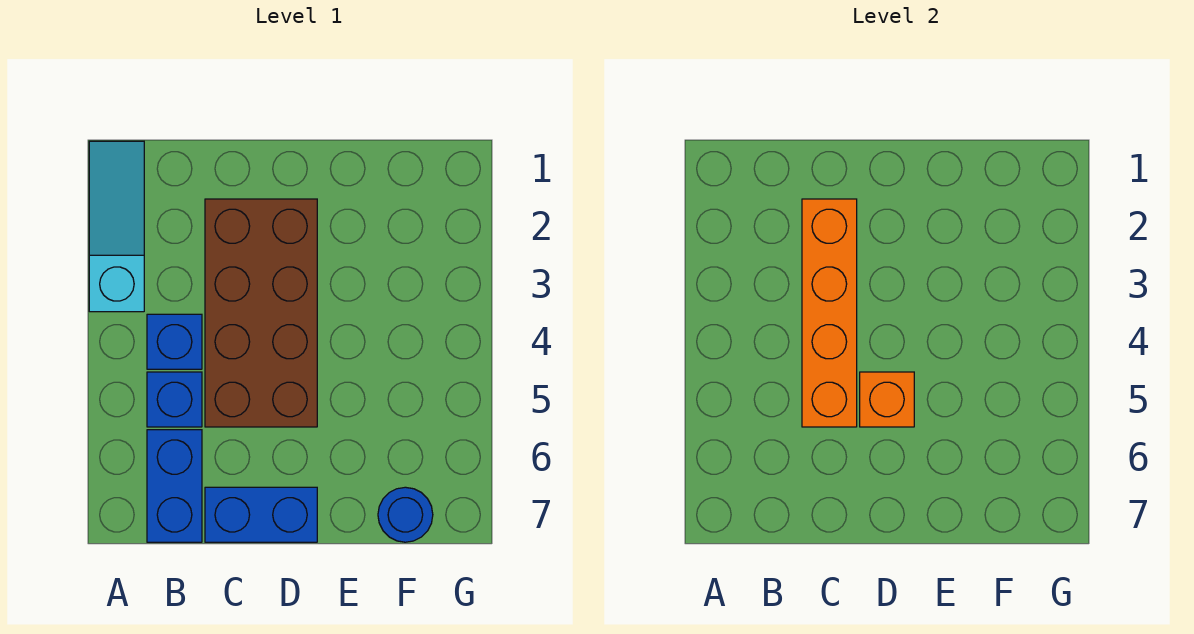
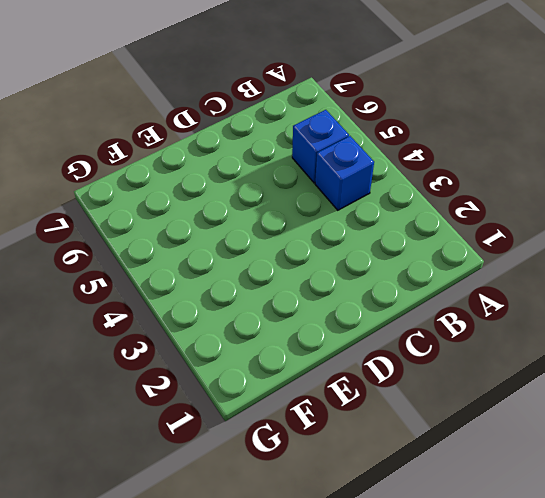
none -> cyan 1x3 slope [89,141,144,312]
none -> blue 1x2 brick [147,430,202,542]

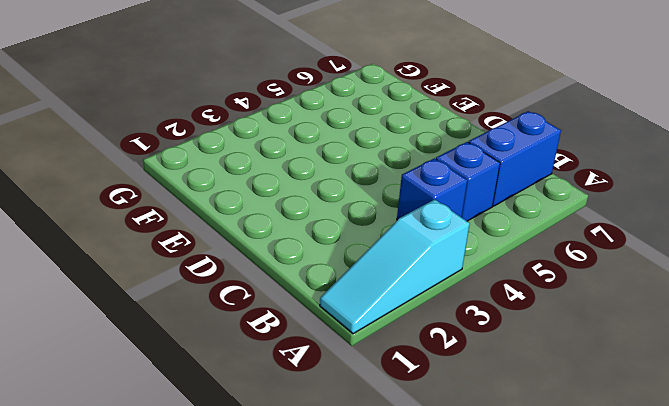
none -> brown 2x4 brick [205,199,317,427]
none -> blue 1x2 brick [205,487,317,542]

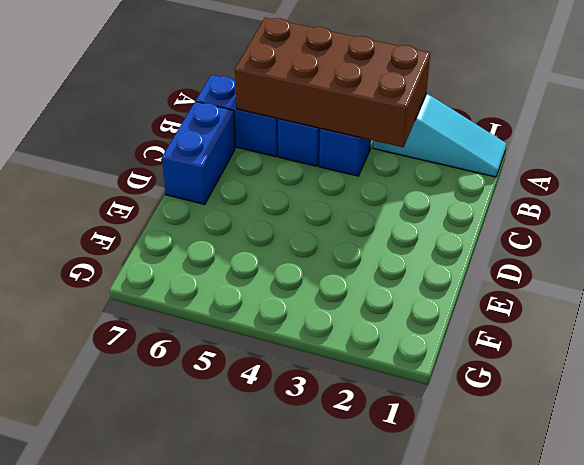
brown 2x4 brick [235,18,430,147] -> brown 2x4 brick moved to [205,199,317,427]
none -> blue 1x1 round brick [378,487,433,542]
none -> orange 1x4 brick [802,199,857,427]

